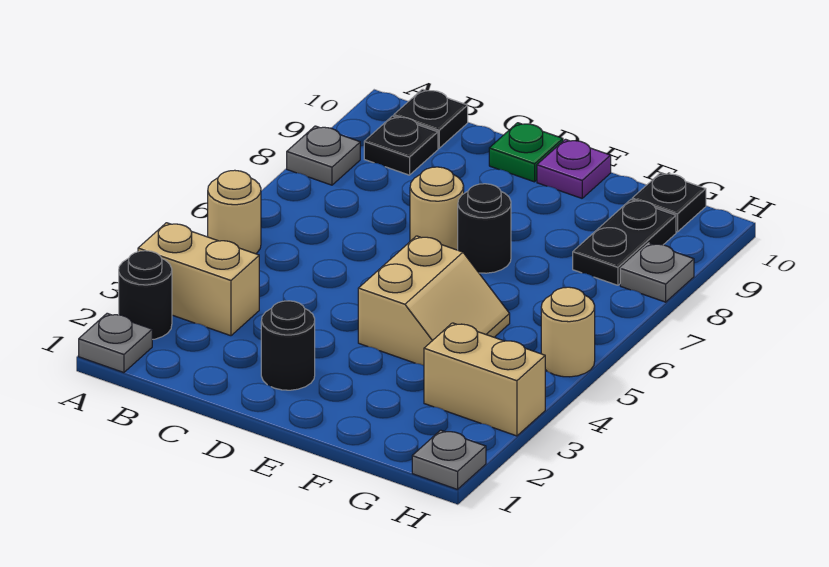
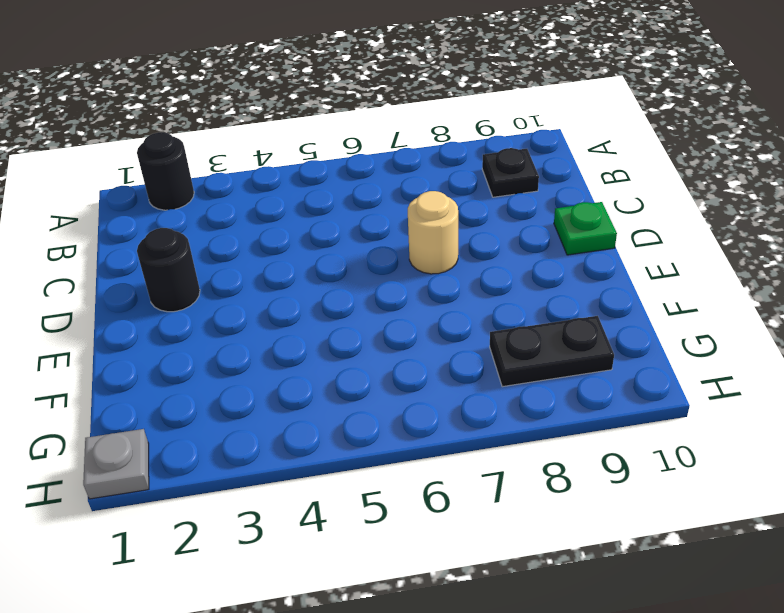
none -> grey 1x1 plate [79,313,152,373]
none -> tan 1x2 brick [138,223,259,336]
none -> tan 1x1 round brick [208,170,261,254]

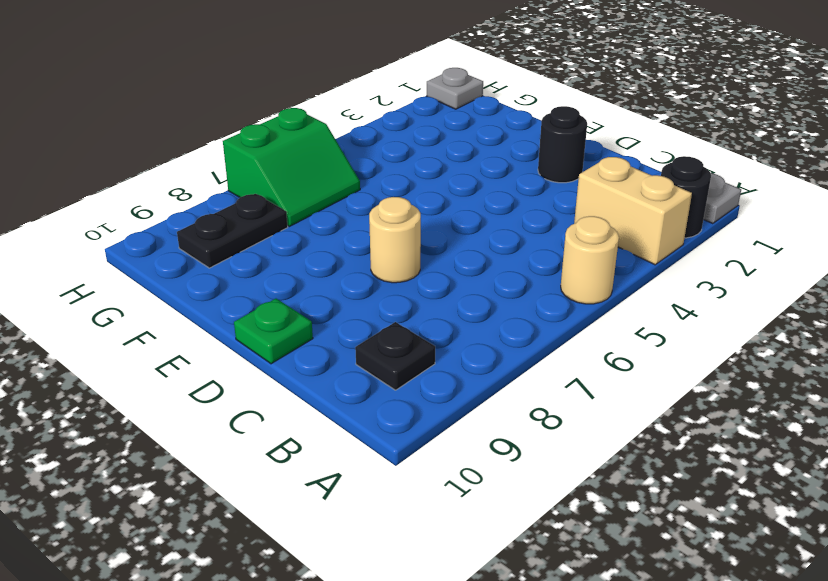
green 2x2 slope [223,108,360,226] -> none
none -> grey 1x1 plate [287,126,360,185]
none -> black 1x1 plate [394,89,468,148]
none -> tan 2x2 slope [358,236,510,365]

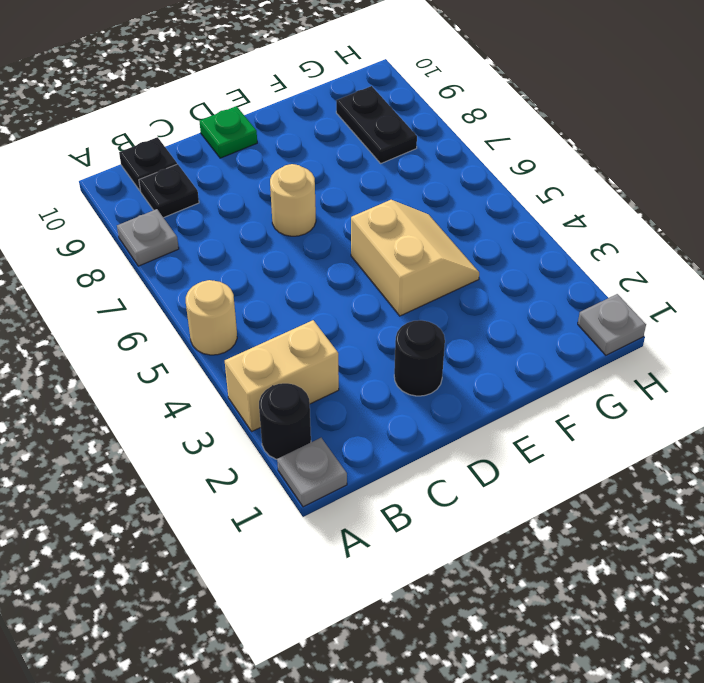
none -> black 1x1 round brick [458,184,511,273]
none -> purple 1x1 plate [537,139,611,198]
none -> tan 1x2 brick [424,323,545,436]

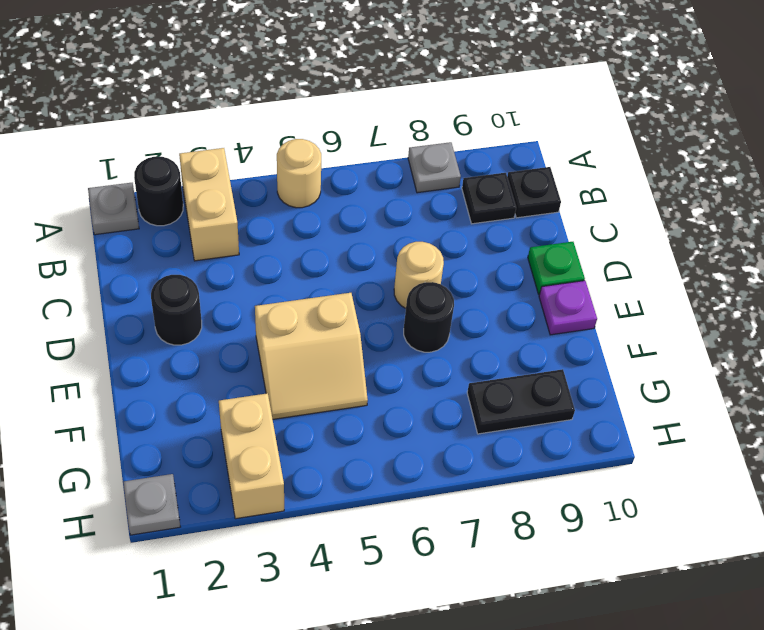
none -> black 1x1 plate [632,173,706,232]
none -> tan 1x1 round brick [541,287,595,377]
none -> grey 1x1 plate [620,243,694,302]

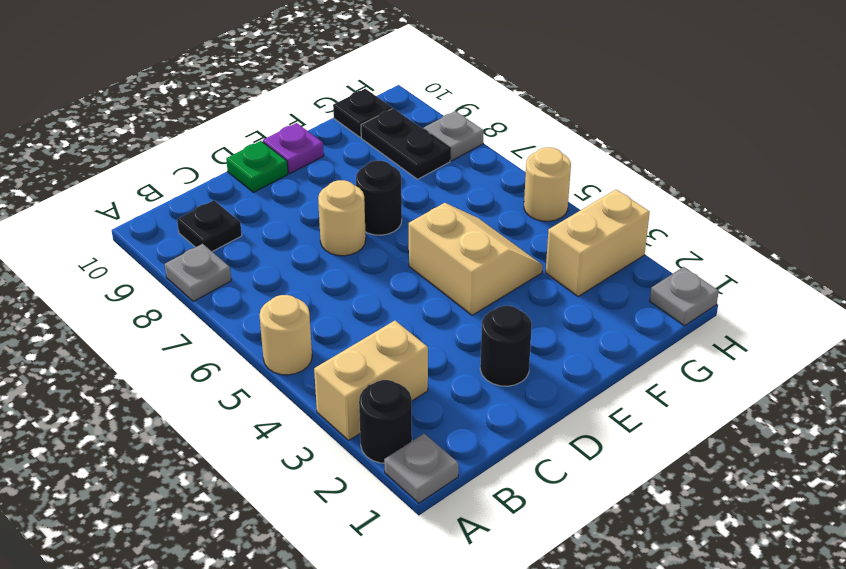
none -> black 1x1 plate [394,89,468,148]

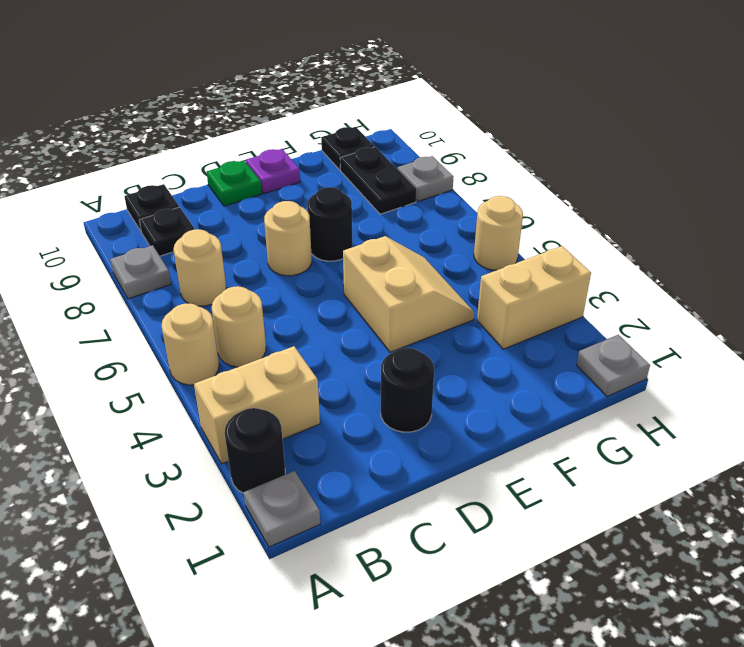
tan 1x1 round brick [212,286,266,367] -> none
tan 1x1 round brick [173,229,226,306] -> none

